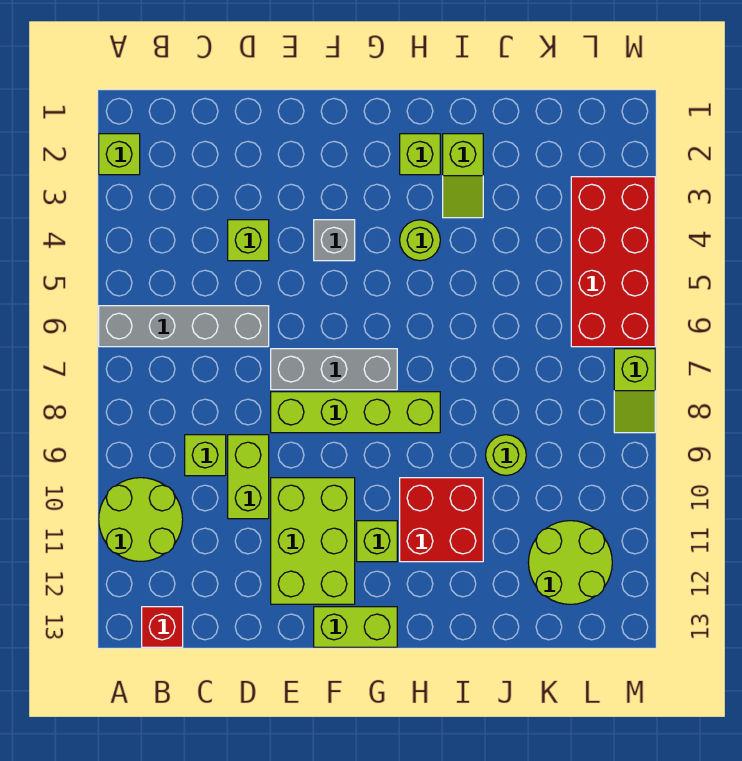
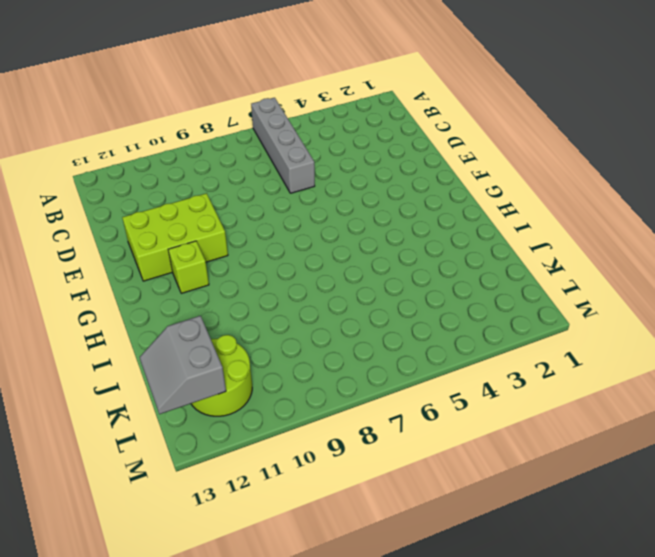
grey 2x2 slope [140,316,226,414] -> none
none -> lime 1x1 brick [99,134,140,175]
none -> lime 2x2 round brick [99,478,183,561]
none -> red 1x1 brick [142,607,183,647]

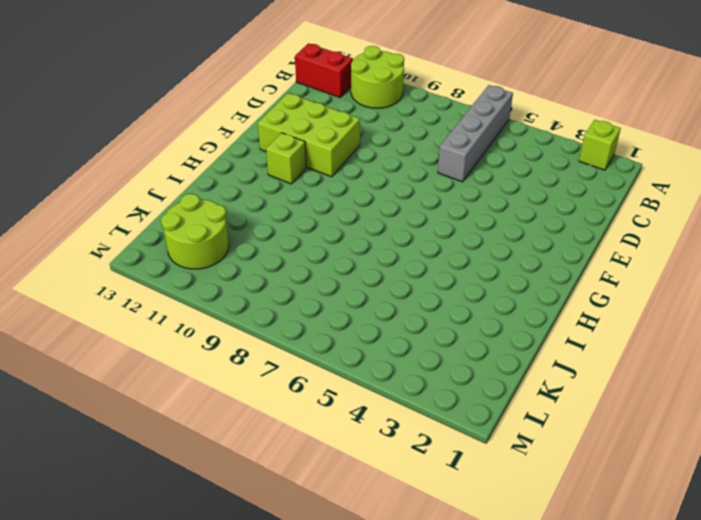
red 1x2 brick [295,43,353,97] -> red 1x1 brick [142,607,183,647]
none -> lime 1x1 brick [185,435,226,476]
none -> lime 1x1 brick [228,220,269,261]
none -> lime 1x2 brick [228,435,269,519]

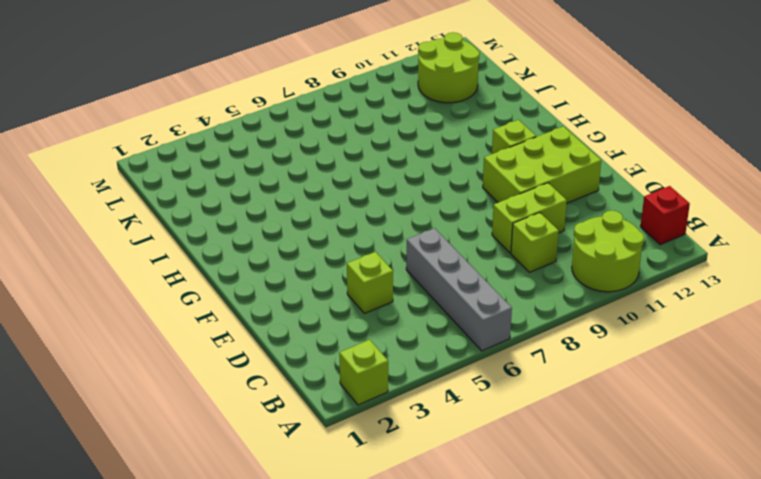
none -> grey 1x3 brick [271,349,397,390]
none -> lime 1x4 brick [271,392,440,433]
none -> grey 1x1 brick [314,220,355,261]

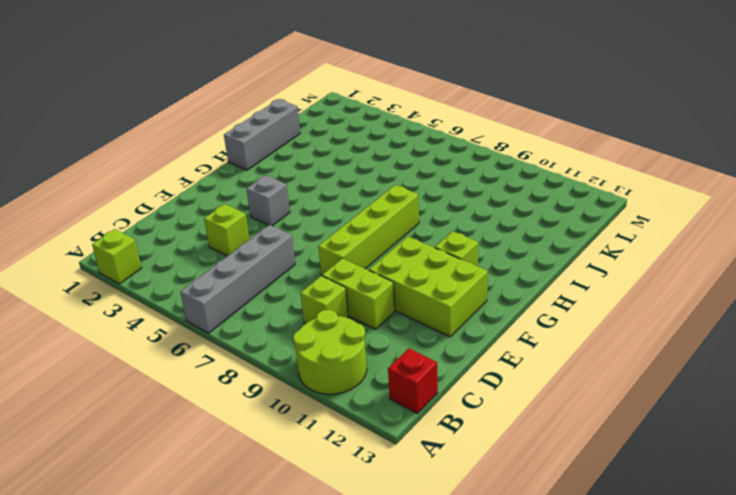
grey 1x3 brick [224,99,300,170] -> grey 1x3 brick moved to [271,349,397,390]
none -> lime 1x2 brick [314,607,397,647]
none -> lime 1x1 brick [400,134,440,175]
none -> lime 1x1 round brick [400,220,440,261]

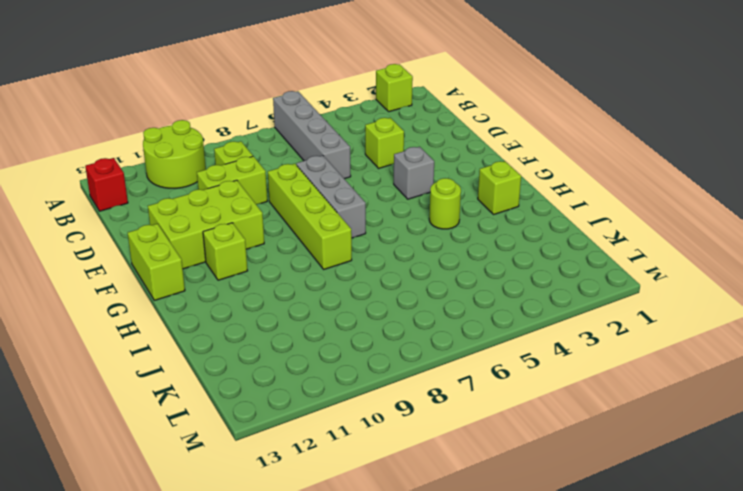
none -> red 2x2 brick [400,478,483,562]
none -> lime 1x2 slope [443,134,483,218]
none -> lime 1x1 round brick [486,435,526,475]

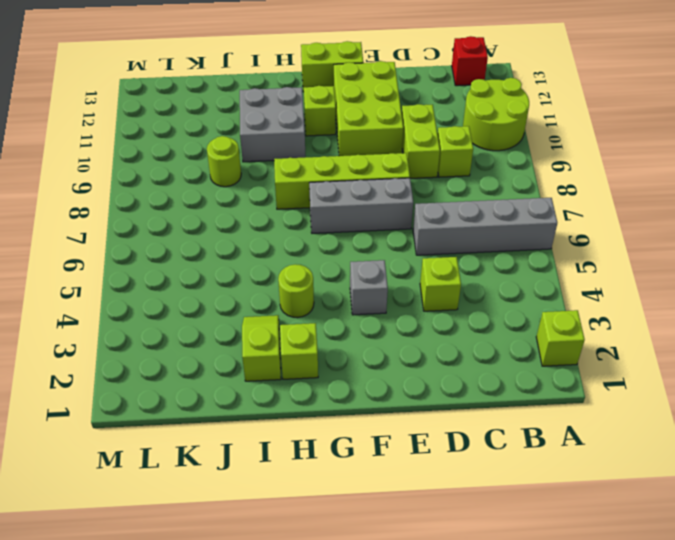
grey 2x2 brick [240,87,306,162] -> red 2x2 brick [400,478,483,562]
none -> lime 2x2 round brick [528,521,612,604]
none -> red 2x4 brick [571,177,655,347]
none -> lime 1x2 slope [614,349,655,433]

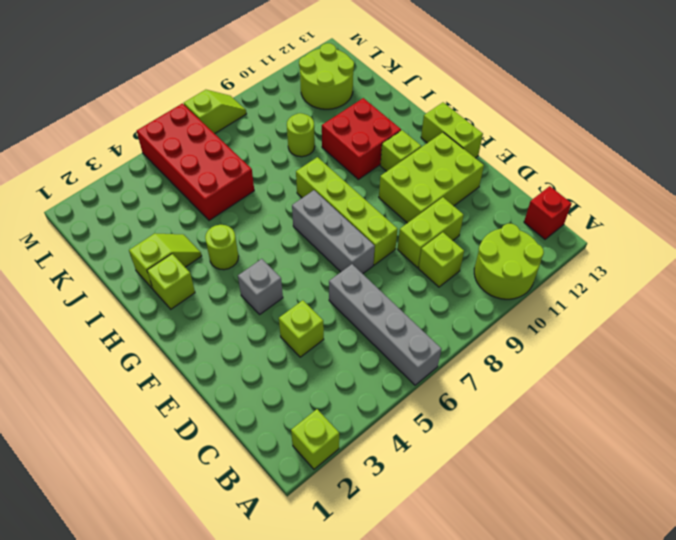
red 2x4 brick [137,103,254,221] -> red 2x4 brick turned to [571,177,655,347]

